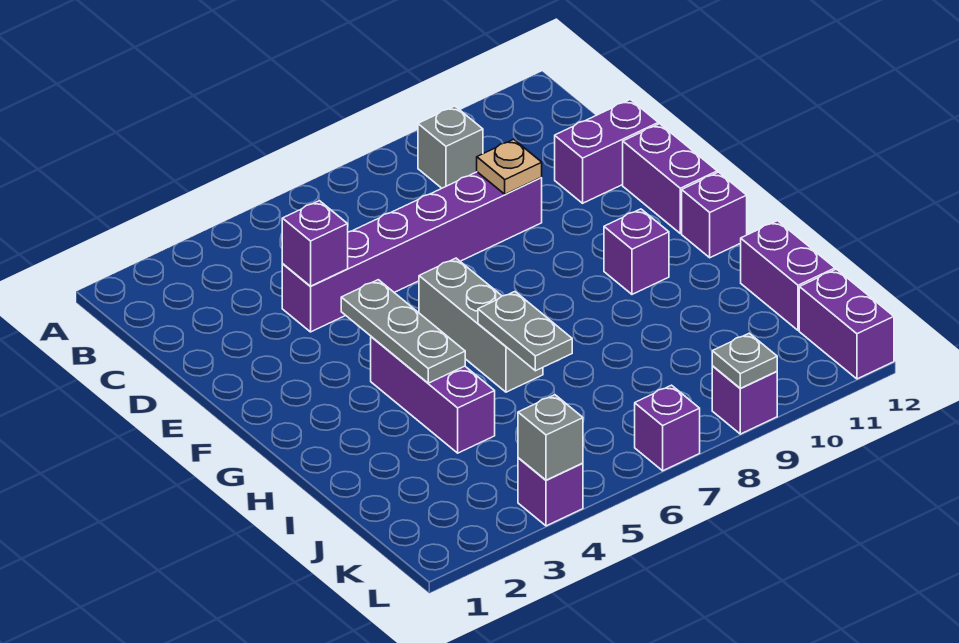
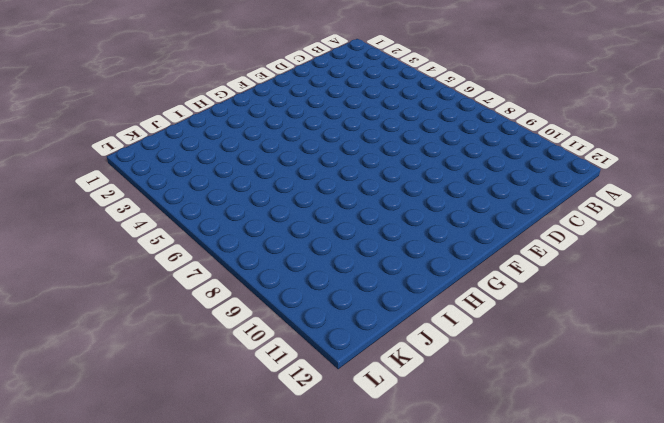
none -> grey 1x1 brick [418,106,483,188]
none -> purple 1x6 brick [282,172,542,332]
none -> purple 1x2 brick [555,99,658,203]

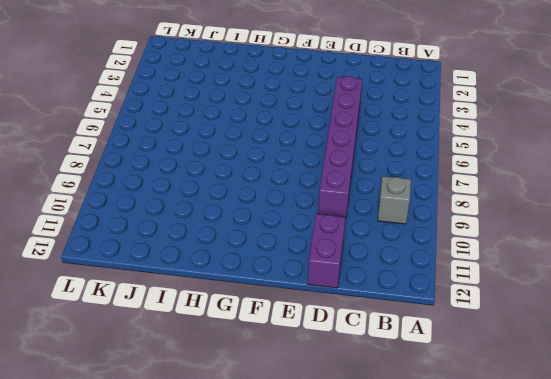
none -> purple 1x2 brick [623,124,717,233]
none -> grey 1x3 brick [419,258,543,392]
none -> purple 1x3 brick [371,337,495,453]

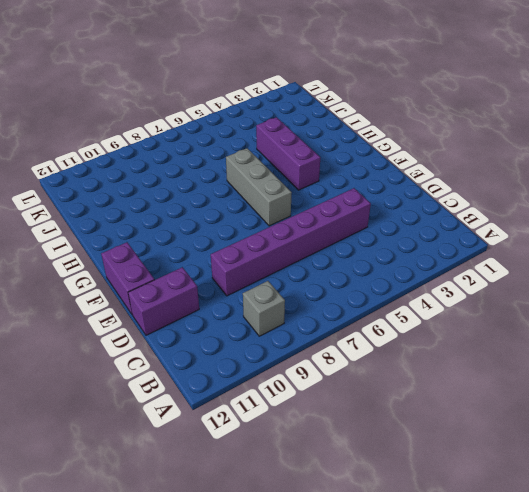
none -> purple 1x1 brick [604,209,669,294]
none -> purple 1x1 brick [682,172,747,258]
none -> purple 1x2 brick [741,221,835,330]

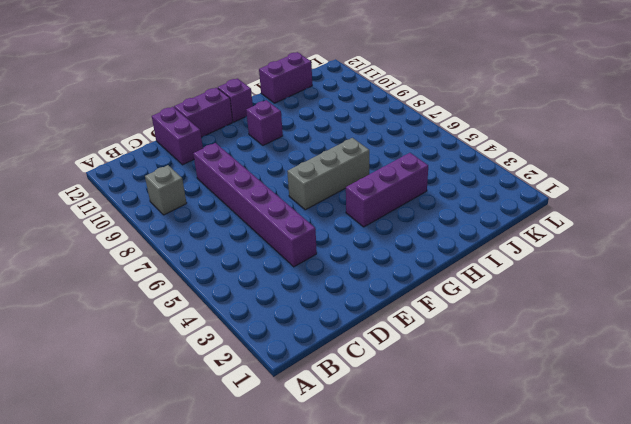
none -> purple 1x2 brick [799,269,894,379]
none -> purple 1x1 brick [518,458,583,526]
none -> purple 1x1 brick [635,385,700,471]

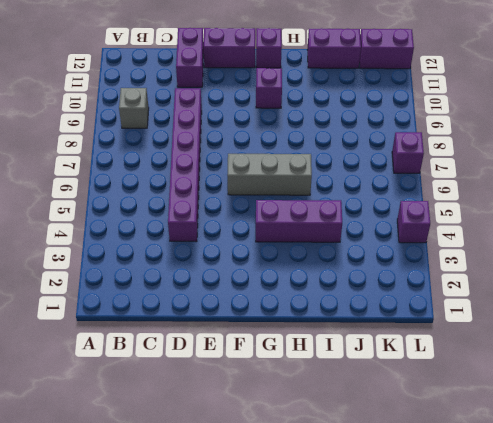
none -> purple 1x1 brick [712,366,777,434]
none -> purple 1x1 brick [282,201,348,286]
none -> tan 1x1 plate [477,139,542,194]

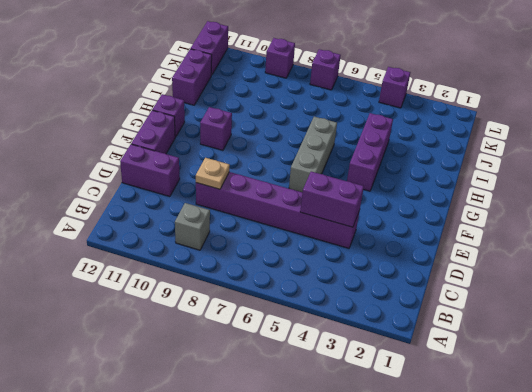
purple 1x2 brick [300,172,364,227] -> purple 1x1 brick [282,201,348,286]
none -> grey 1x3 plate [341,280,465,383]
none -> grey 1x2 plate [478,292,572,371]
none -> grey 1x1 brick [518,395,583,480]

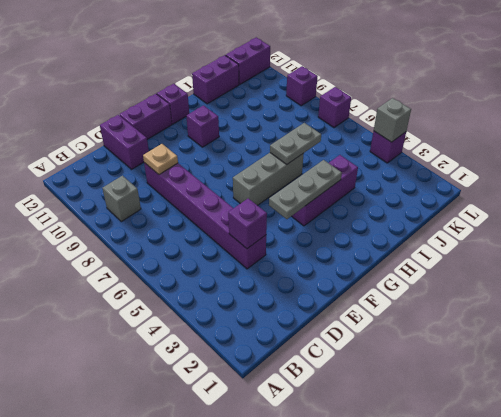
none -> grey 1x1 plate [712,333,777,388]

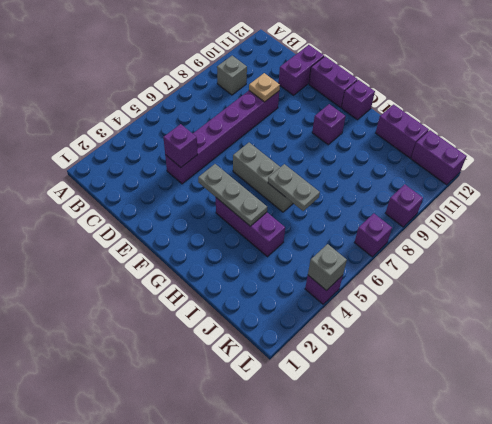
none -> grey 1x1 plate [712,333,777,388]

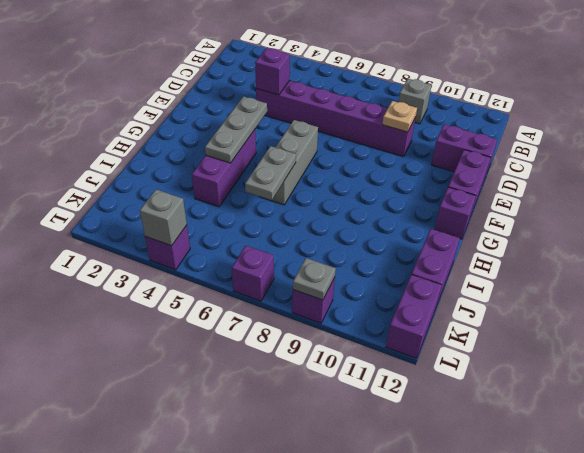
none -> purple 1x1 brick [604,209,669,294]

